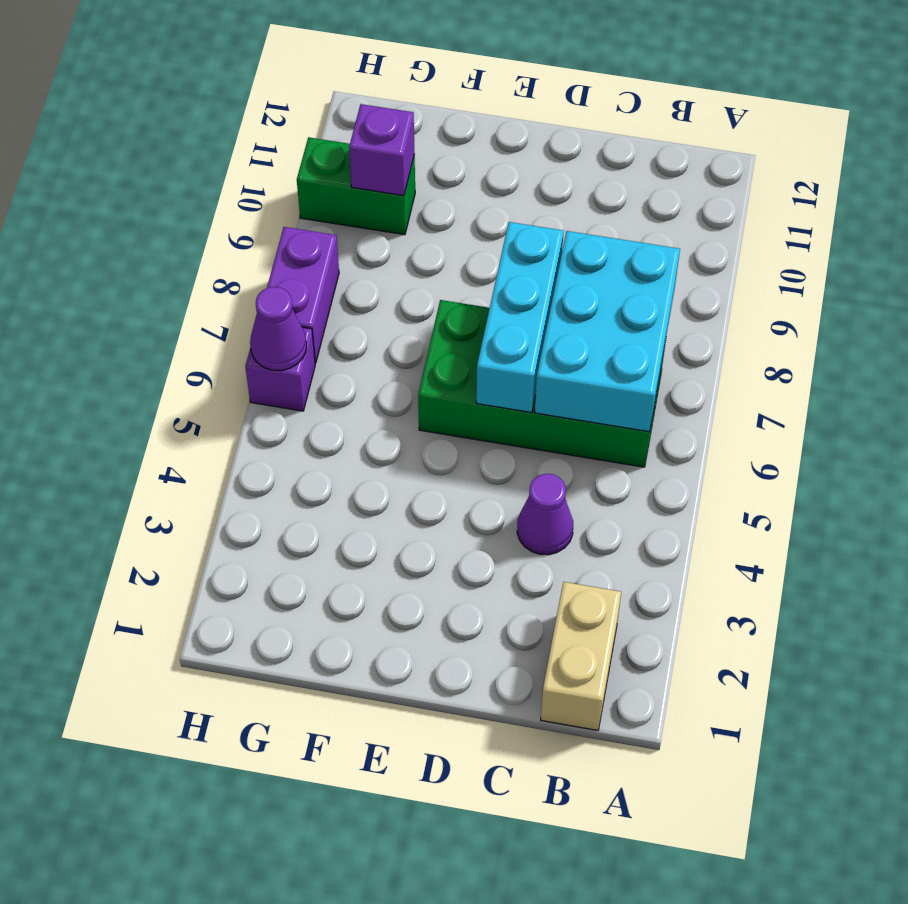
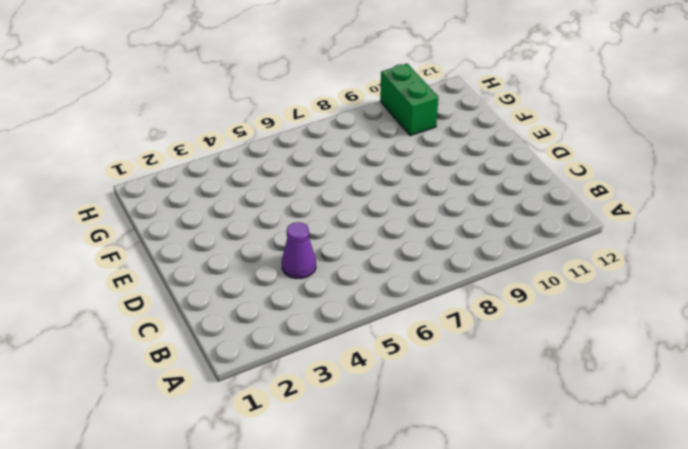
none -> tan 1x2 brick [541,582,621,730]
none -> green 2x4 brick [418,300,666,467]

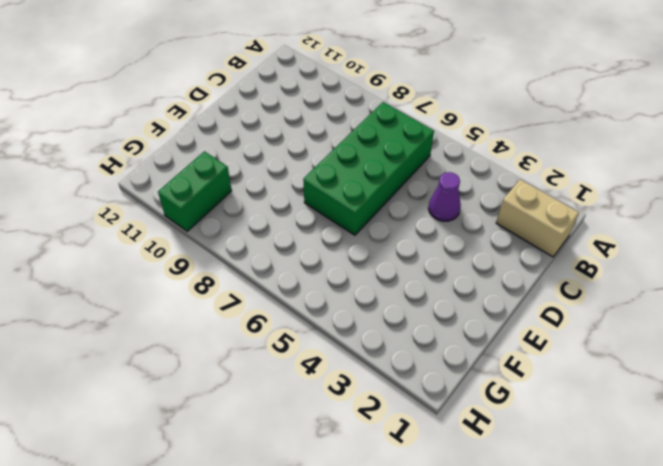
none -> purple 1x1 brick [245,327,315,411]
none -> purple 1x2 brick [267,227,339,363]

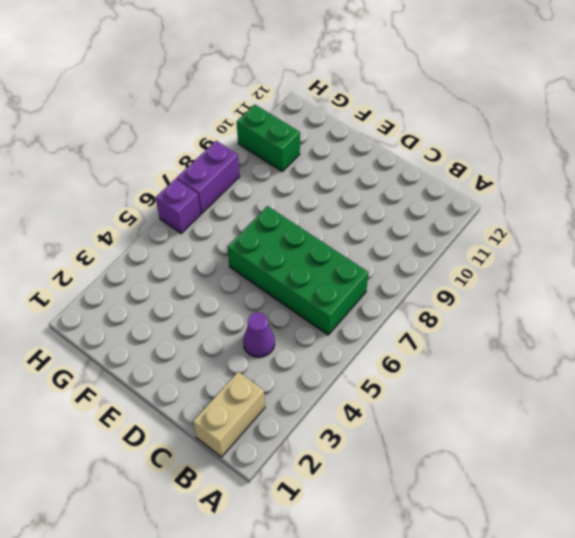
none -> cyan 2x3 brick [535,231,680,432]
none -> cyan 1x3 brick [476,222,564,413]

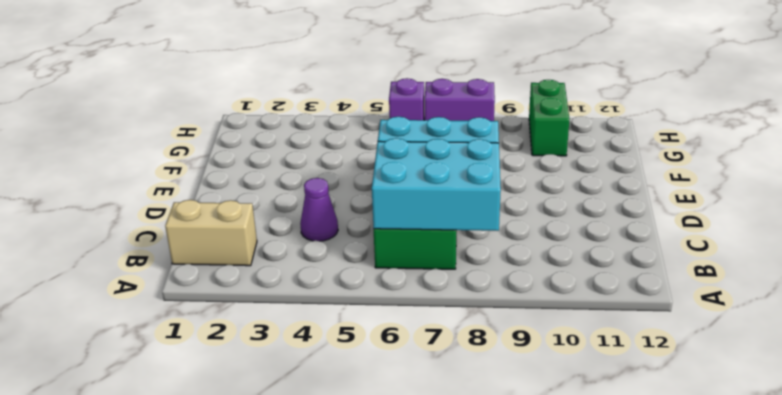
none -> purple 1x1 brick [349,104,414,196]
none -> purple 1x1 cone [250,287,306,371]

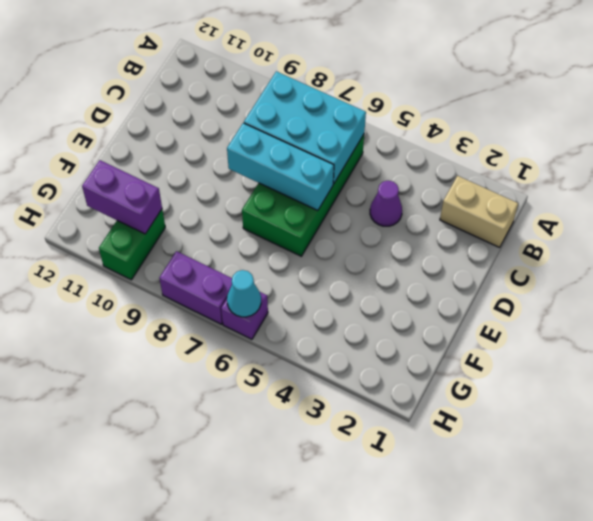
purple 1x2 brick [82,160,162,234] -> purple 1x1 brick [349,104,414,196]
cyan 1x1 cone [227,270,261,317] -> purple 1x1 cone [250,287,306,371]

